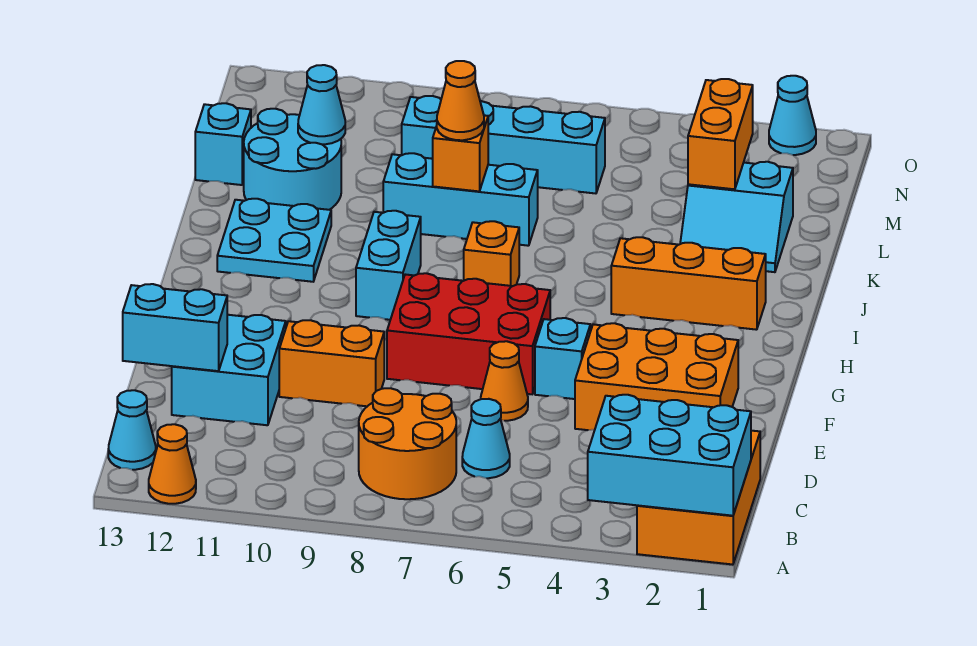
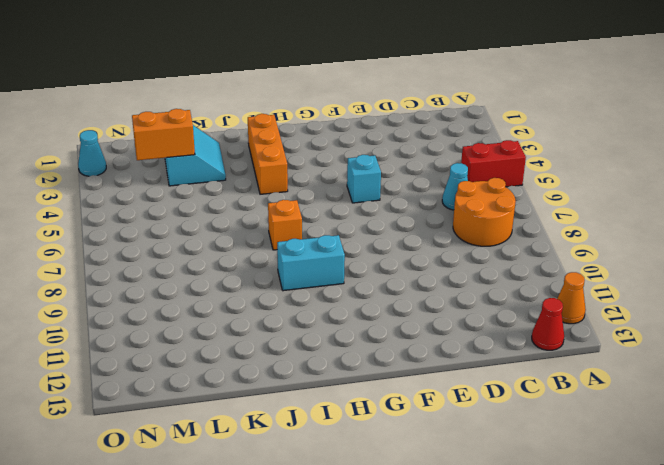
red 1x2 brick [461,140,526,187] -> none
red 1x1 cone [532,298,564,350] -> cyan 1x1 cone [108,390,156,470]
none -> orange 2x3 brick [637,431,760,565]
none -> cyan 2x2 brick [172,315,286,425]
none -> orange 2x3 brick [575,323,738,430]

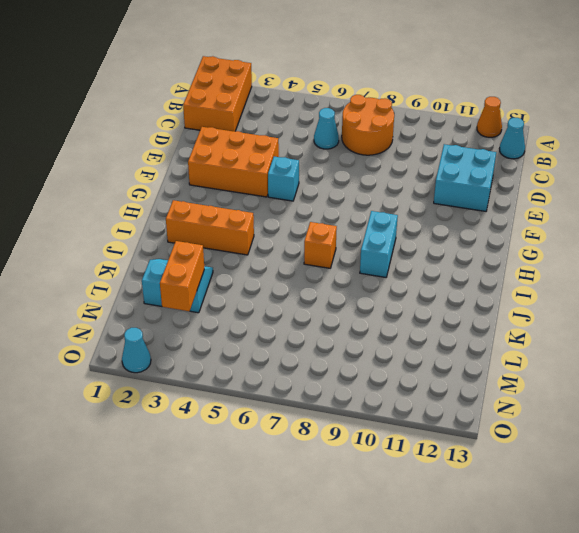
none -> orange 1x1 cone [481,341,528,421]
none -> orange 1x2 brick [279,320,384,406]
none -> red 2x3 brick [387,273,550,394]

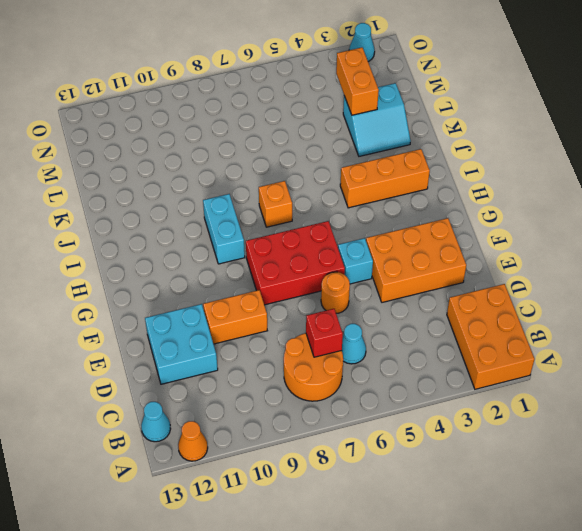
red 1x1 brick [306,309,343,357] -> none
orange 1x1 round brick [321,272,350,313] -> orange 1x1 cone [481,341,528,421]
none -> cyan 2x2 plate [217,199,331,282]
none -> cyan 1x3 brick [383,153,538,246]
none -> cyan 2x2 round brick [244,109,341,210]

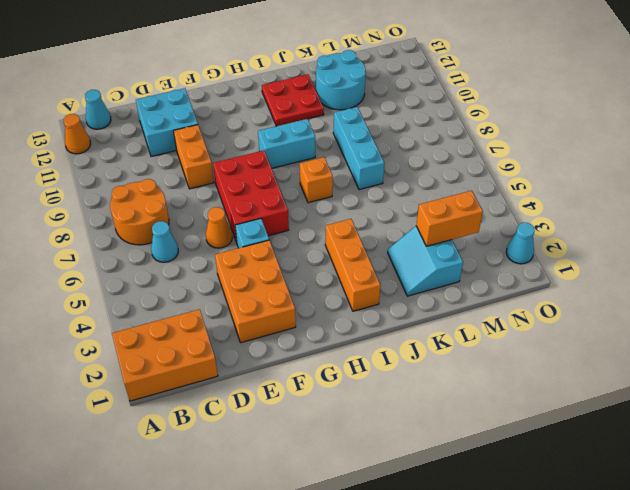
red 2x2 plate [262,74,324,126] -> cyan 2x2 plate [217,199,331,282]
none -> cyan 1x1 brick [195,103,251,185]
none -> cyan 1x4 brick [402,96,605,193]
none -> cyan 2x3 brick [588,395,751,516]

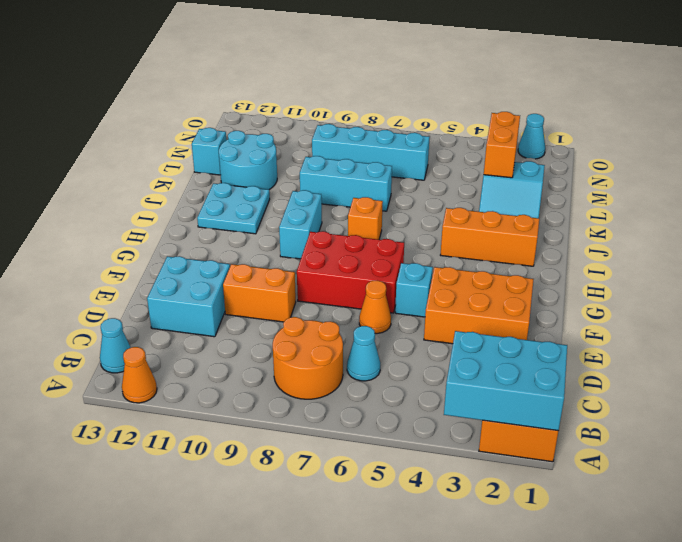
none -> cyan 1x2 brick [123,284,227,371]
none -> orange 1x1 brick [433,115,488,191]
none -> cyan 1x1 cone [298,65,345,144]

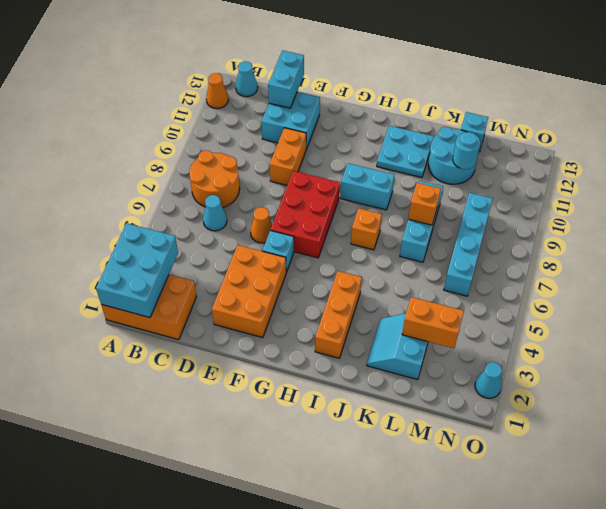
cyan 1x1 round brick [453,132,480,169] -> cyan 1x1 cone [298,65,345,144]
none -> orange 1x1 cone [437,61,484,140]

